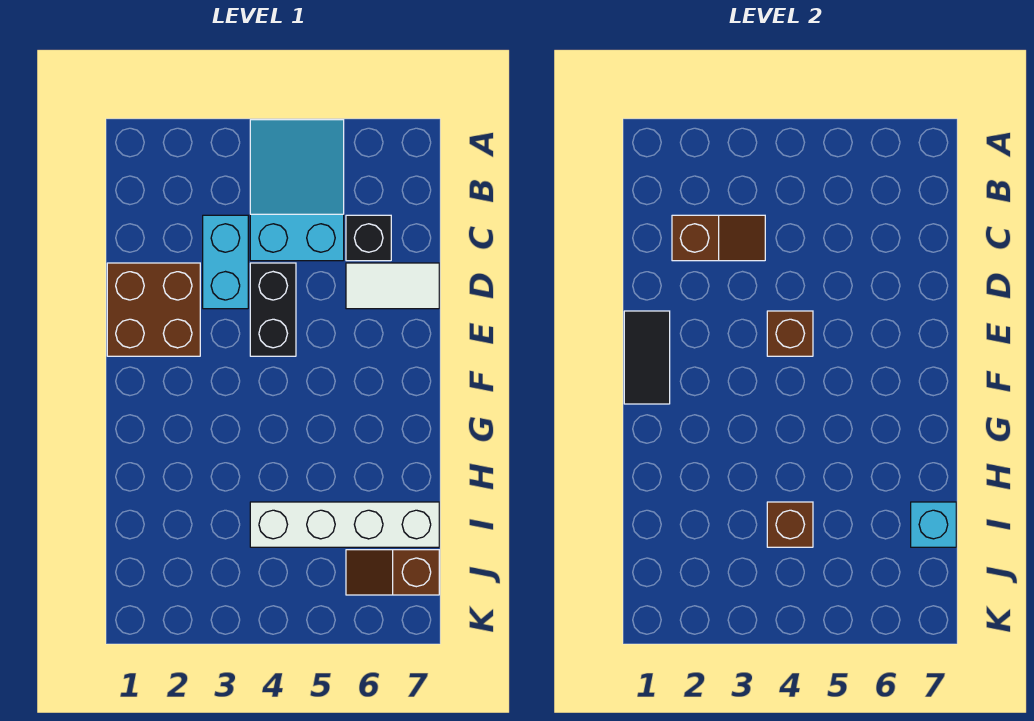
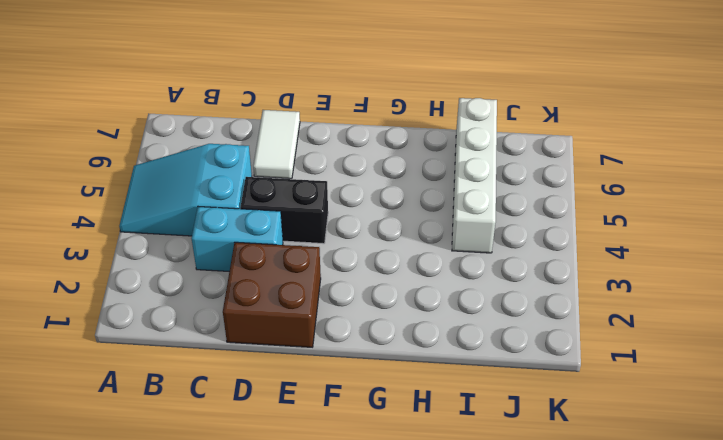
none -> black 1x1 brick [346,215,391,261]
none -> brown 1x2 slope [346,550,439,595]
none -> brown 1x2 slope [672,215,765,261]

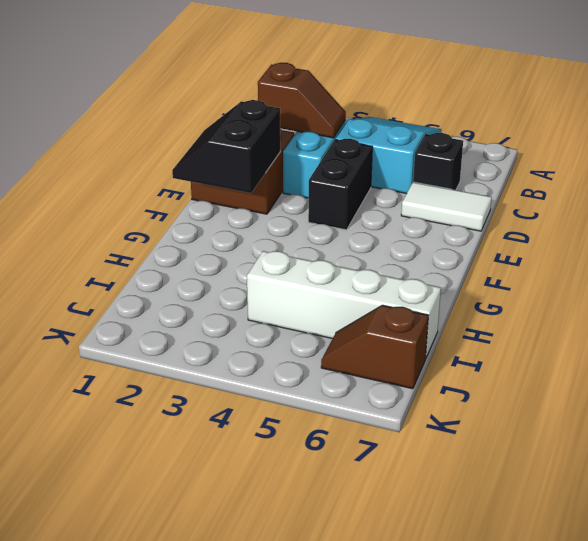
black 2x2 slope [172,100,280,193] -> black 1x2 tile [624,311,670,404]
none -> brown 1x1 brick [767,311,813,356]
none -> brown 1x1 brick [767,502,813,547]
none -> cyan 1x1 brick [911,502,956,547]

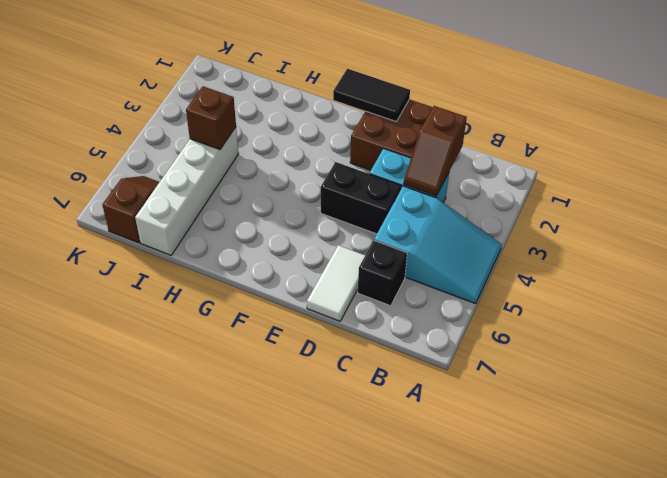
none -> brown 1x1 brick [767,311,813,356]
none -> cyan 1x1 brick [911,502,956,547]

